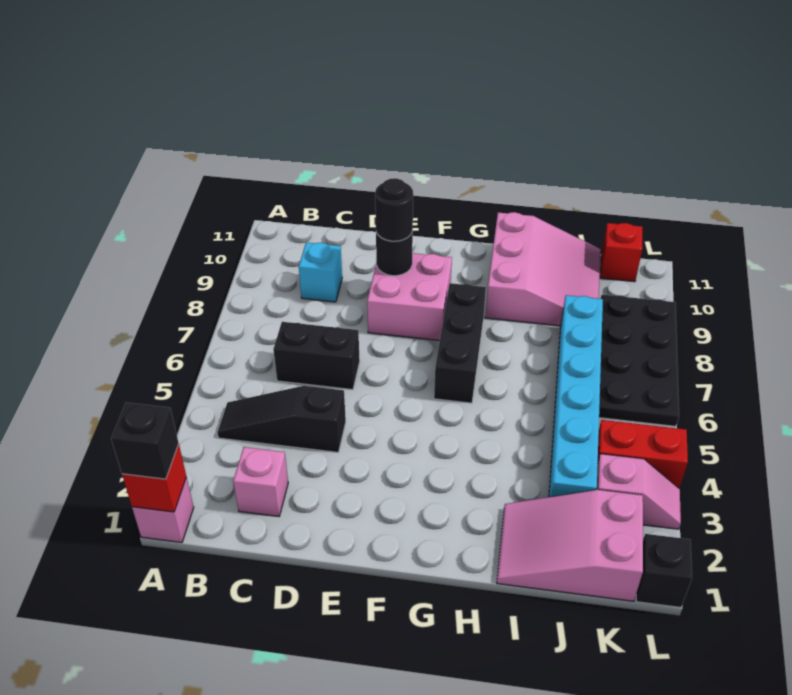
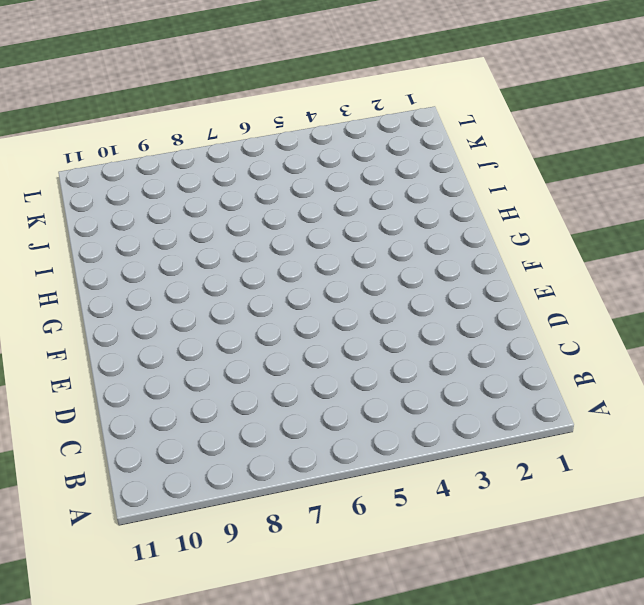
none -> pink 1x1 brick [132,477,194,543]
none -> black 1x3 slope [218,386,346,452]
none -> pink 1x1 brick [233,447,288,517]

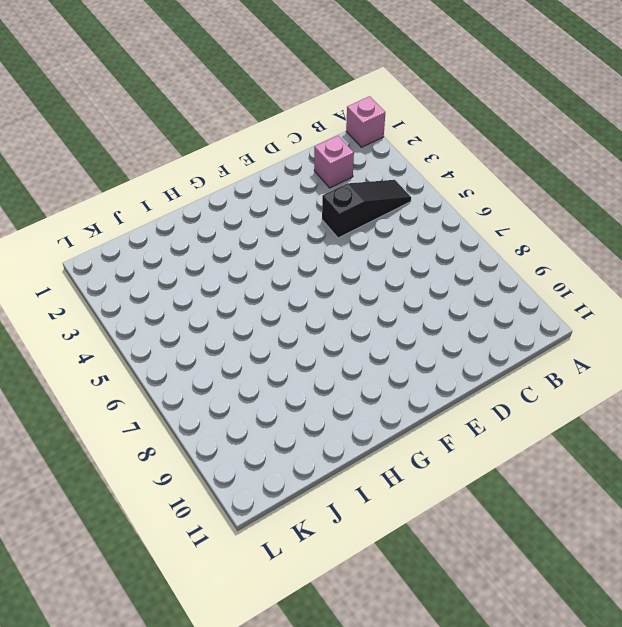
none -> black 1x2 brick [273,322,360,390]
none -> cyan 1x1 brick [299,242,342,302]
none -> pink 2x2 brick [367,253,452,341]

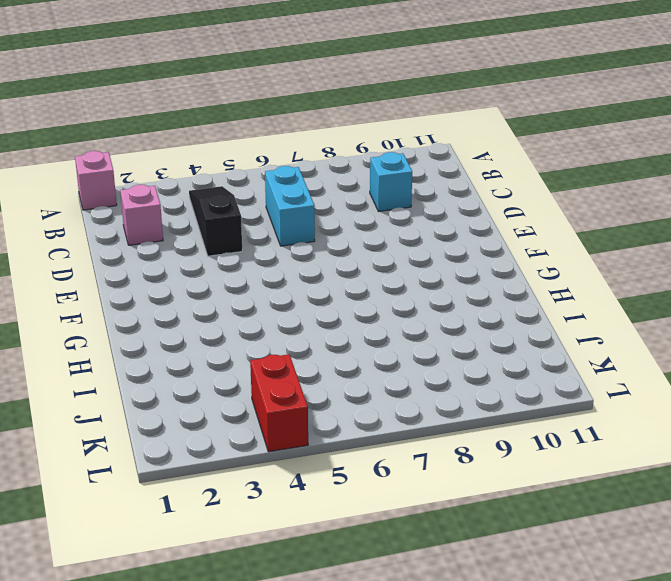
cyan 1x2 brick [265,166,315,246] -> black 1x2 brick [273,322,360,390]
none -> pink 2x2 brick [367,253,452,341]
none -> black 1x3 brick [434,283,486,403]
none -> pink 3x3 slope [485,212,601,326]

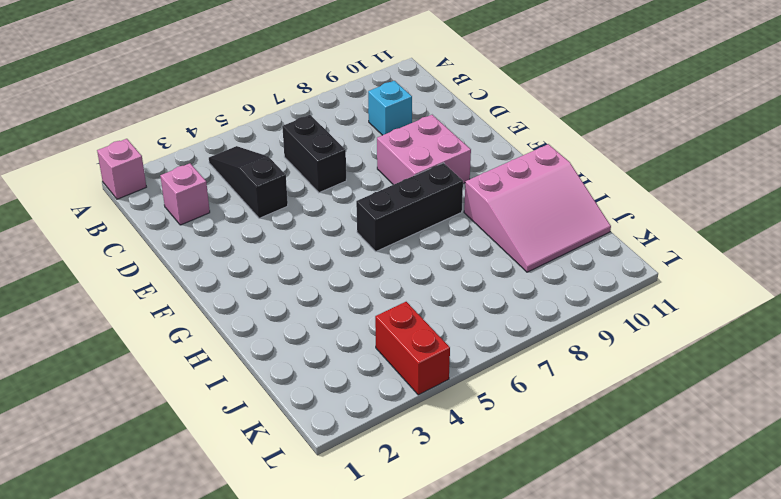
none -> pink 2x3 slope [497,490,643,601]
none -> cyan 1x6 brick [549,295,603,497]
none -> pink 1x2 slope [596,454,681,529]

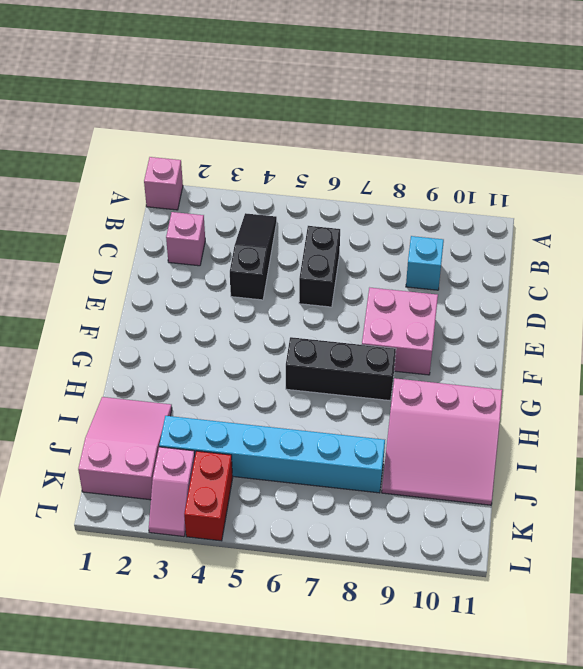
none -> black 2x4 plate [599,295,679,426]
none -> red 1x1 brick [600,223,642,282]
none -> black 1x1 brick [636,534,692,607]

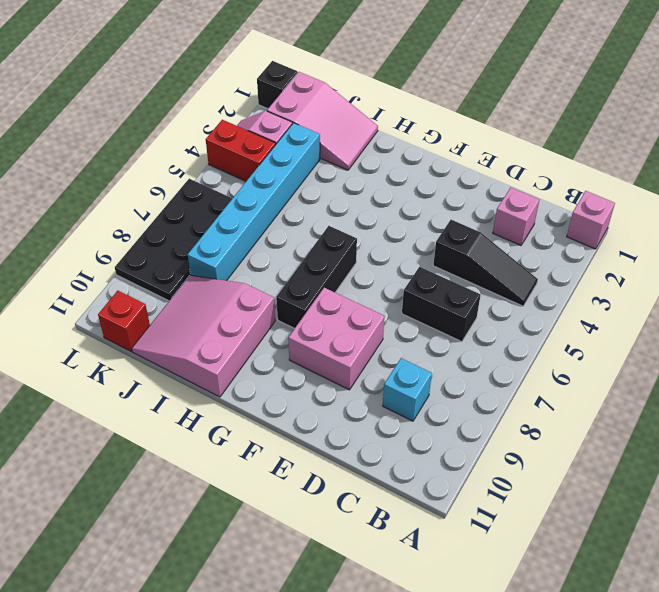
none -> red 1x1 brick [122,444,186,512]
none -> black 1x1 round brick [376,232,413,276]
none -> black 1x1 brick [111,403,179,479]

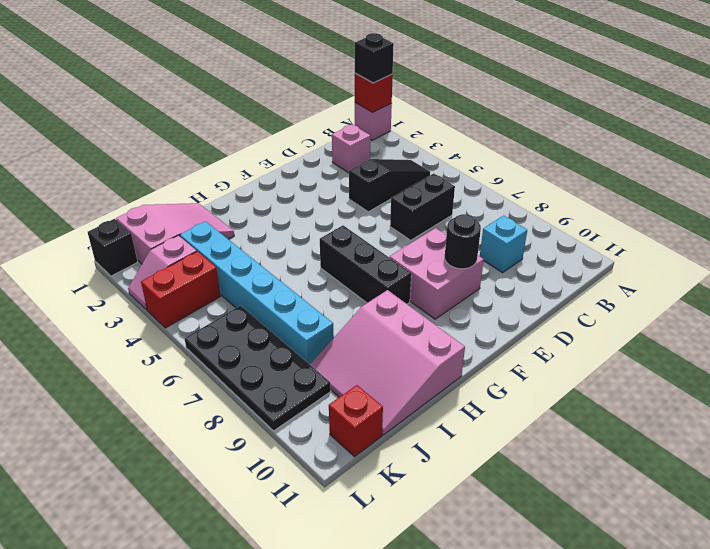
none -> black 1x1 round brick [375,178,413,241]

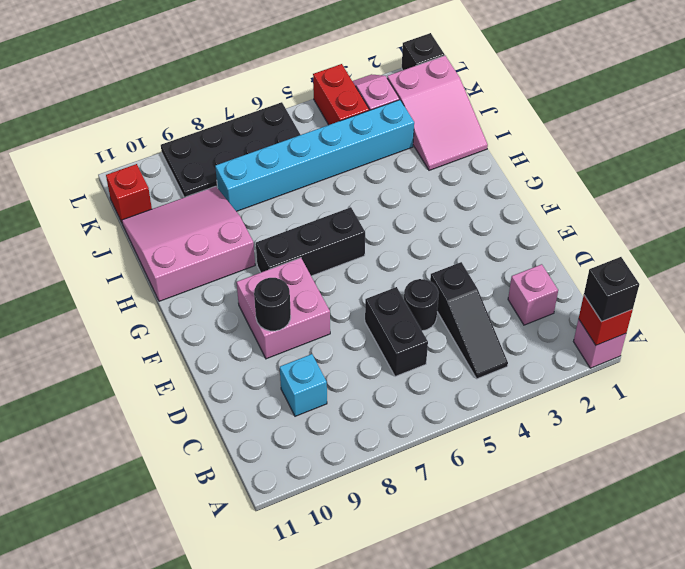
black 1x1 round brick [404,279,439,331] -> black 1x1 round brick moved to [375,178,413,241]

